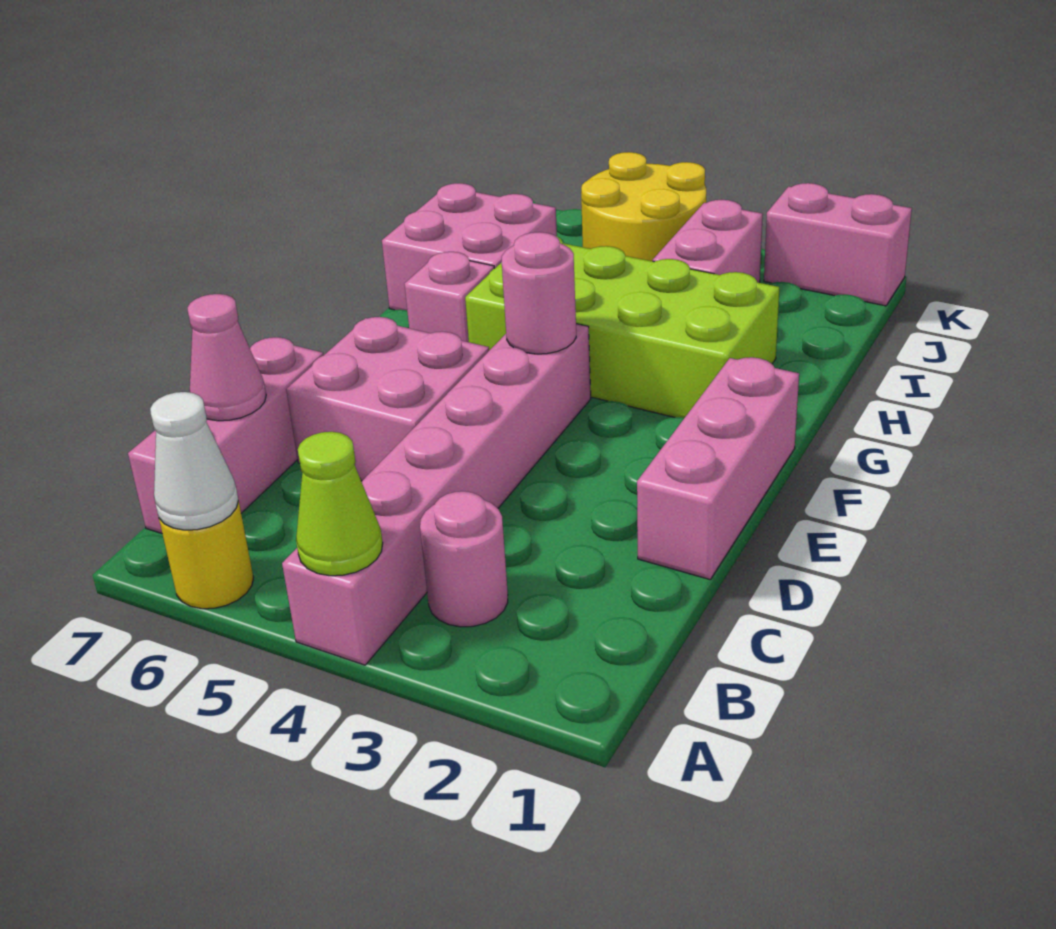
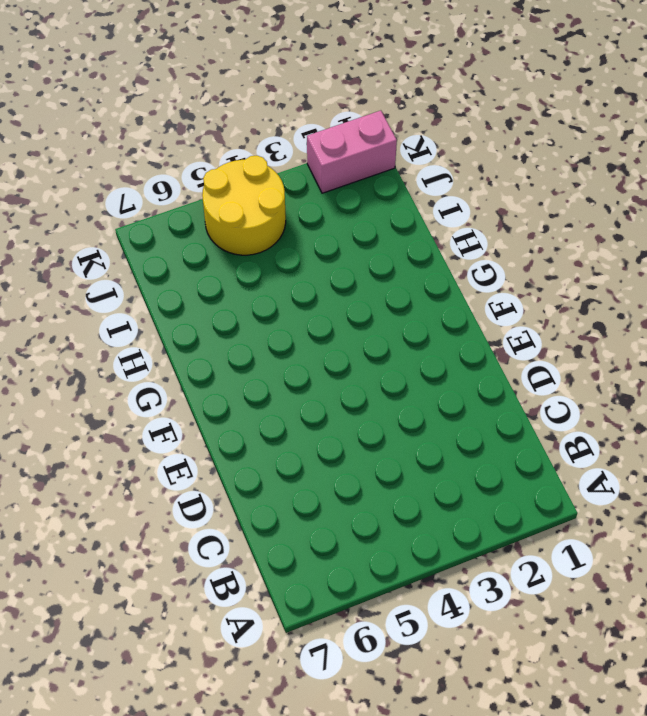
none -> pink 1x6 brick [282,324,591,665]
none -> yellow 1x1 round brick [159,500,254,609]
none -> pink 1x1 round brick [420,491,508,627]

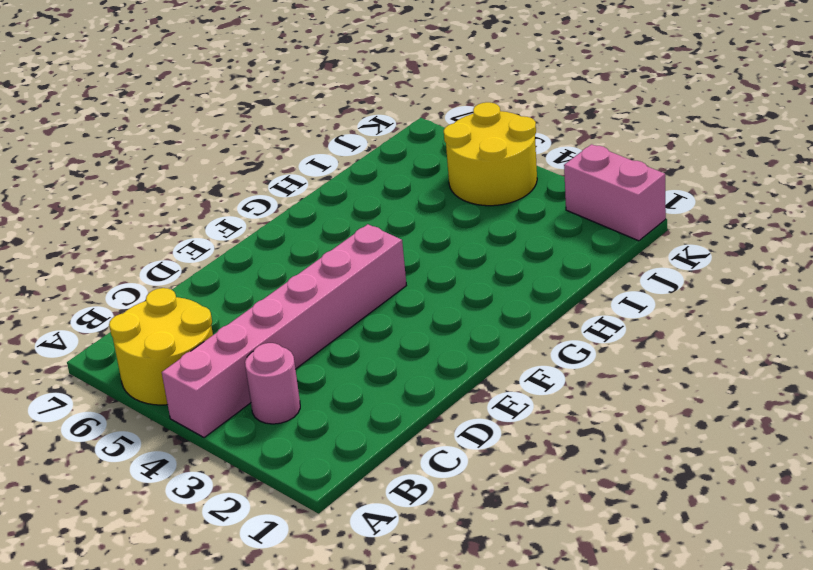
yellow 2x2 round brick [109,288,213,405] -> yellow 1x1 round brick [159,500,254,609]
none -> pink 1x3 brick [128,337,324,533]
none -> pink 1x3 brick [637,357,799,579]
none -> pink 2x2 brick [286,317,489,481]

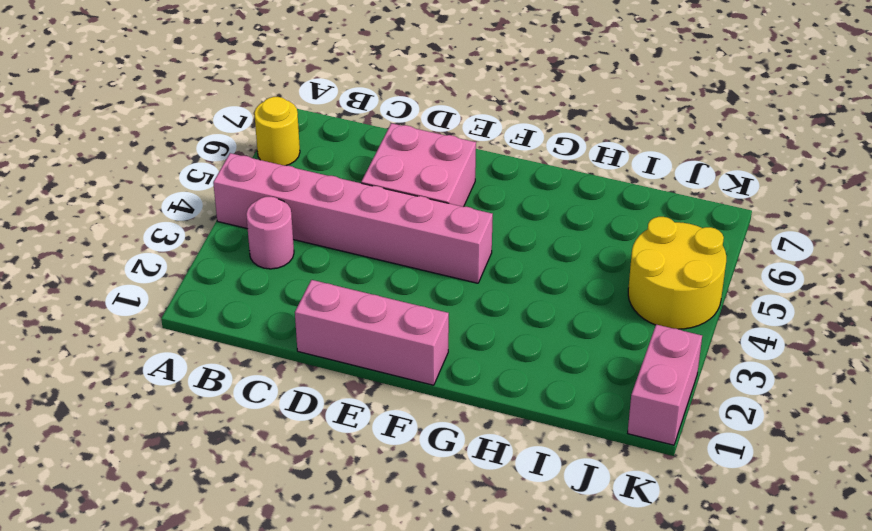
none -> pink 1x3 brick [128,337,324,533]
none -> lime 2x4 brick [465,236,779,418]
none -> pink 1x1 brick [405,252,494,342]

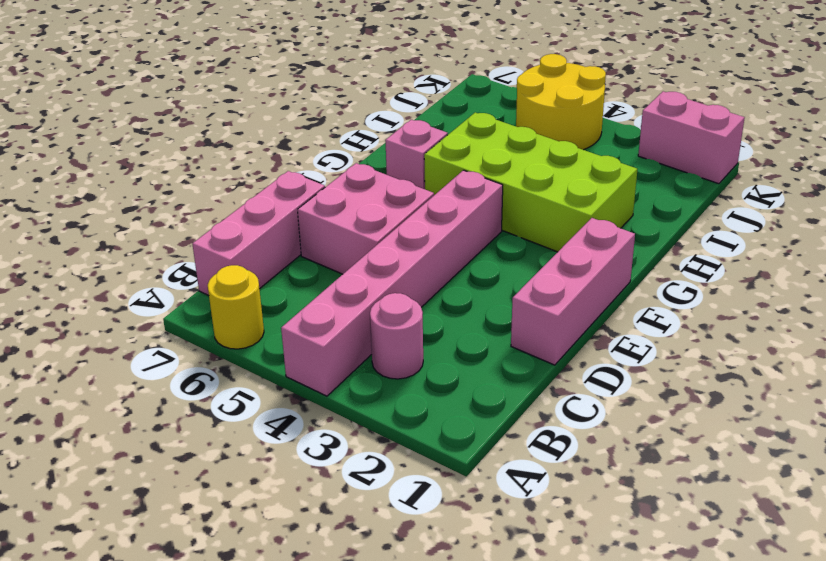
none -> pink 2x2 brick [382,183,557,310]
none -> pink 1x2 brick [653,200,763,283]
none -> lime 1x1 cone [296,432,383,576]

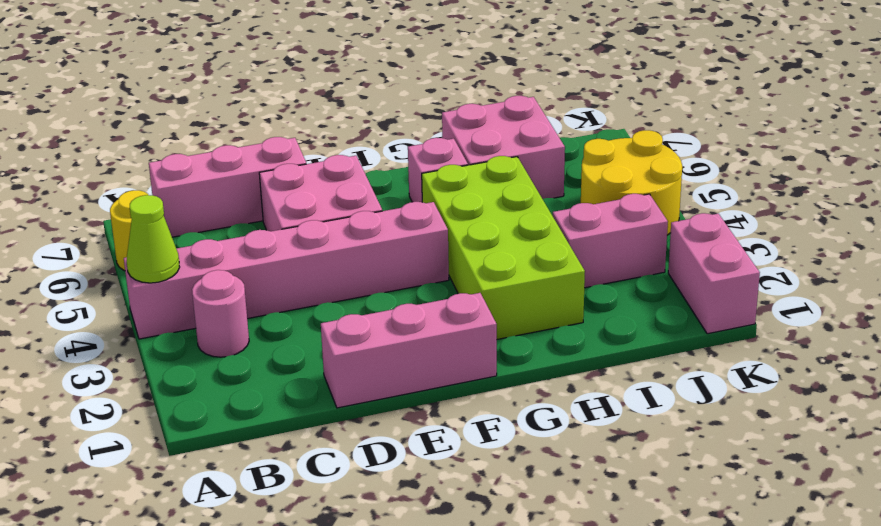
none -> white 1x1 cone [150,392,238,530]
none -> pink 1x1 cone [187,294,266,421]
none -> pink 1x1 round brick [502,232,576,354]

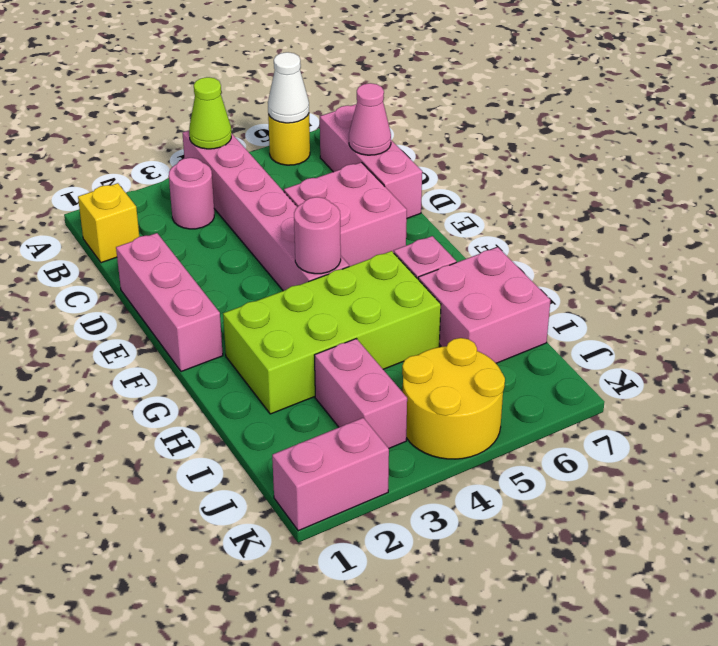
yellow 1x1 brick [78,183,139,263] -> none

